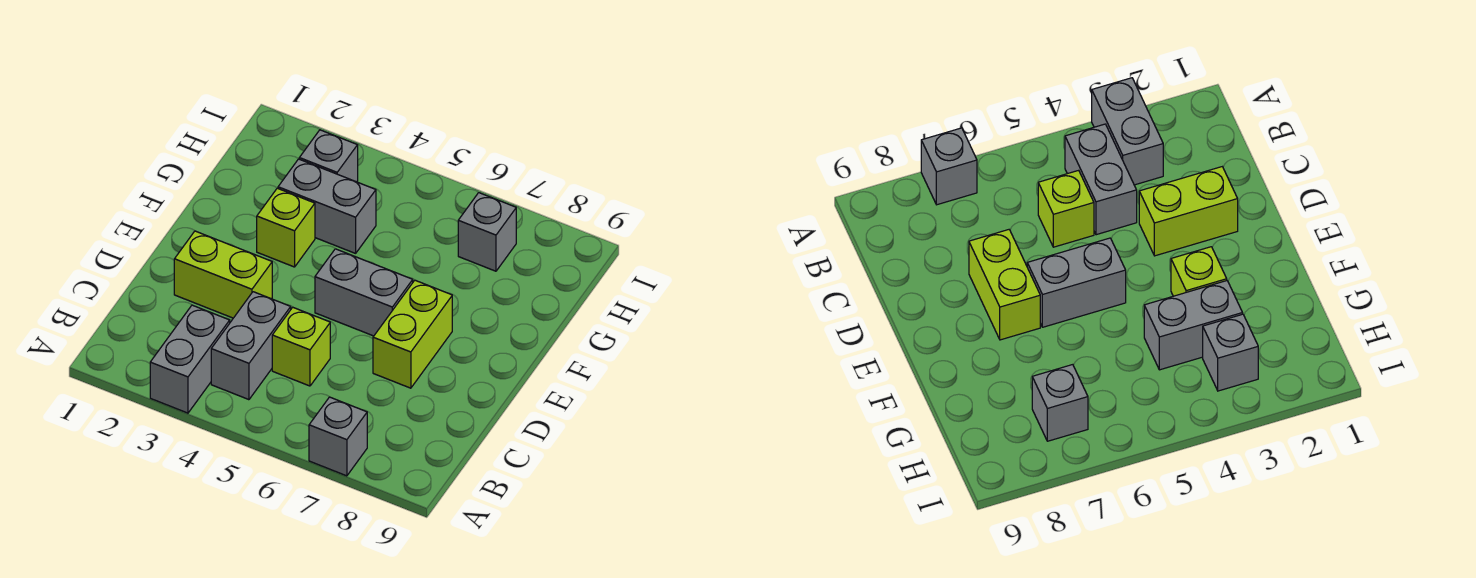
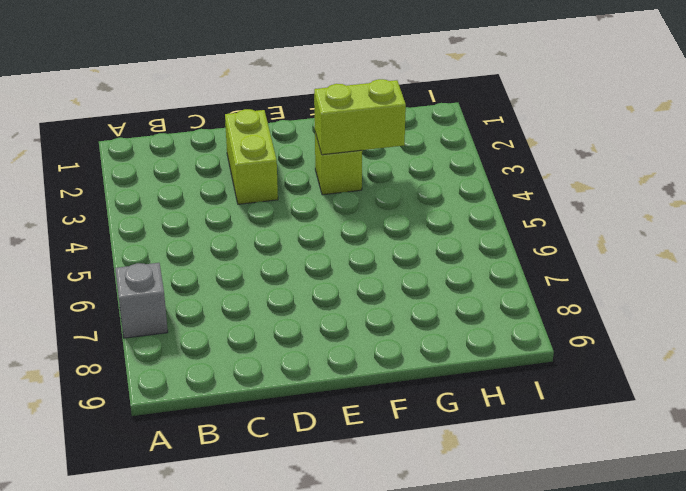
lime 1x2 brick [314,79,406,155] -> lime 1x2 brick moved to [373,280,452,388]
none -> grey 1x2 brick [150,305,230,413]
none -> grey 1x2 brick [211,292,291,400]

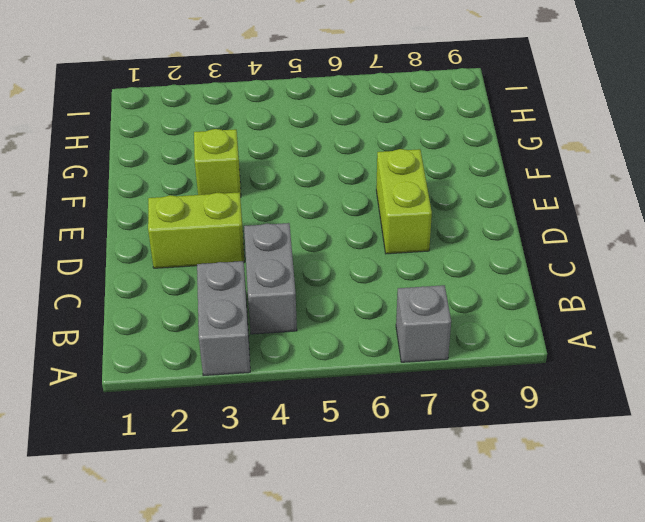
none -> lime 1x1 brick [272,307,330,386]
none -> grey 1x2 brick [315,249,413,336]

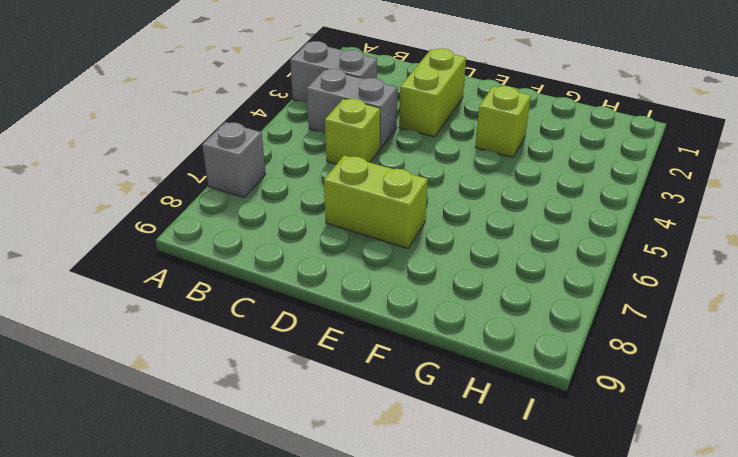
none -> grey 1x2 brick [315,249,413,336]
none -> grey 1x2 brick [278,159,376,253]

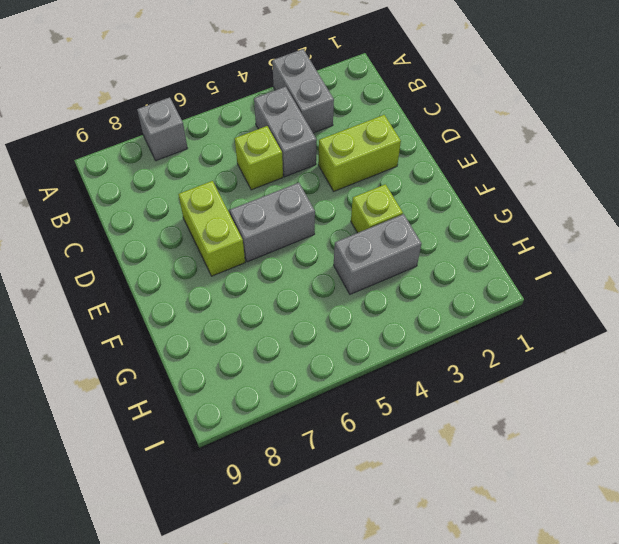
none -> grey 1x1 brick [299,130,358,182]
none -> grey 1x1 brick [458,193,516,271]

